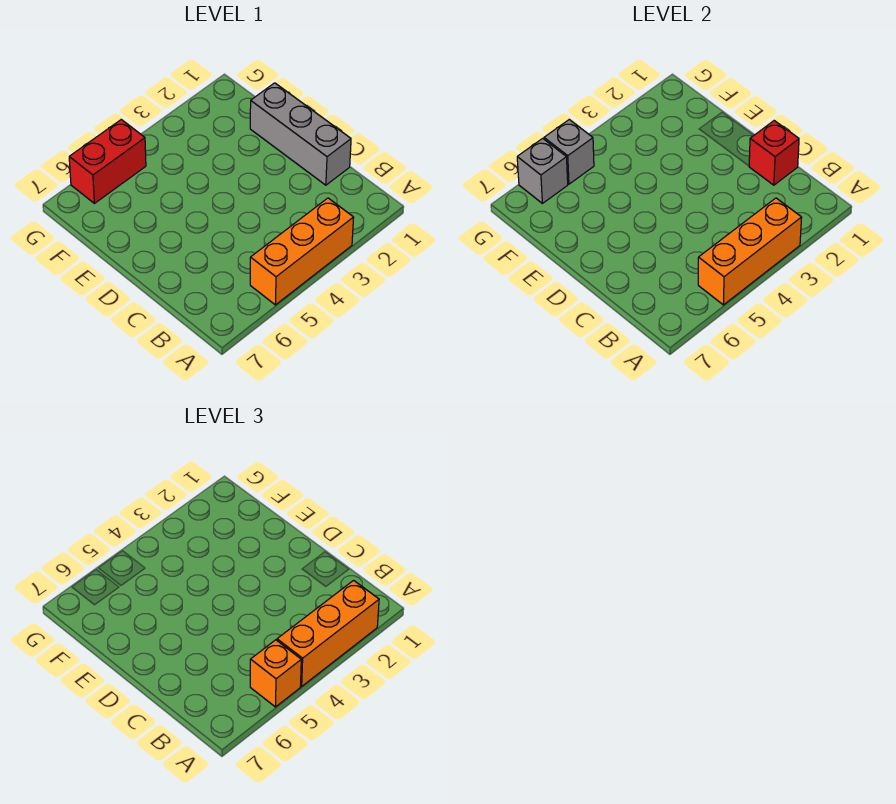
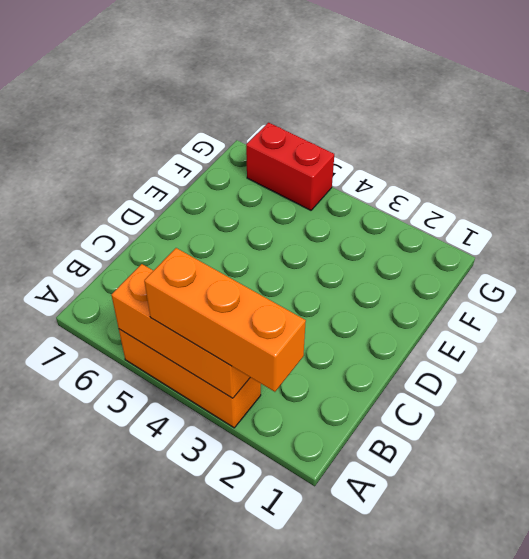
none -> grey 1x3 brick [250,83,351,185]
none -> red 1x1 brick [749,121,799,185]

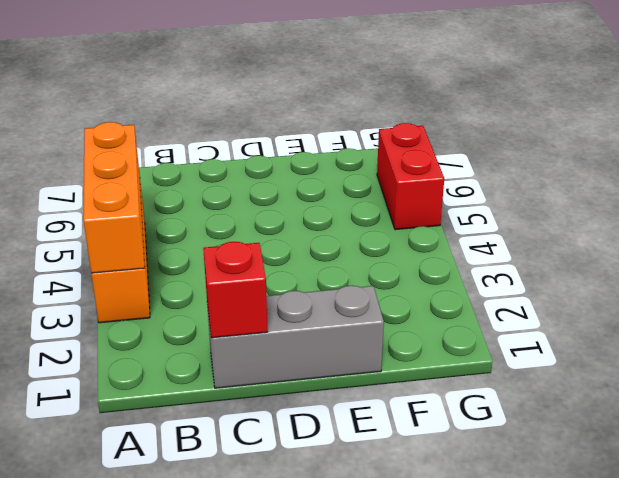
none -> grey 1x1 brick [544,120,594,184]
none -> grey 1x1 brick [517,138,568,203]

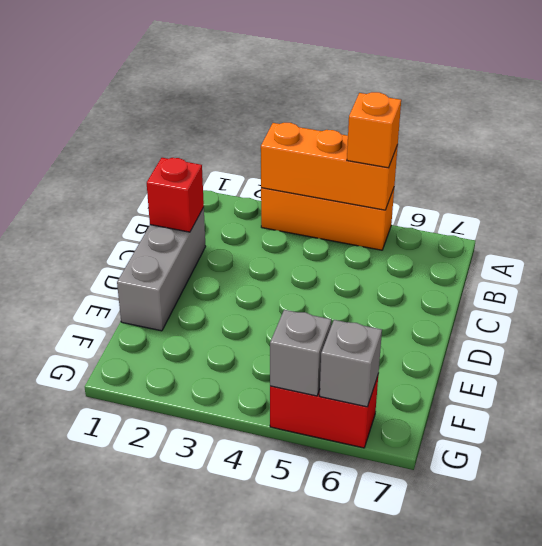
none -> orange 1x3 brick [277,580,379,686]

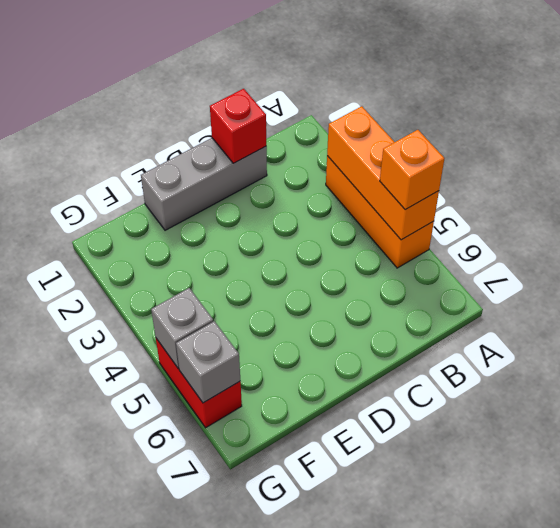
none -> orange 1x3 brick [277,580,379,686]

